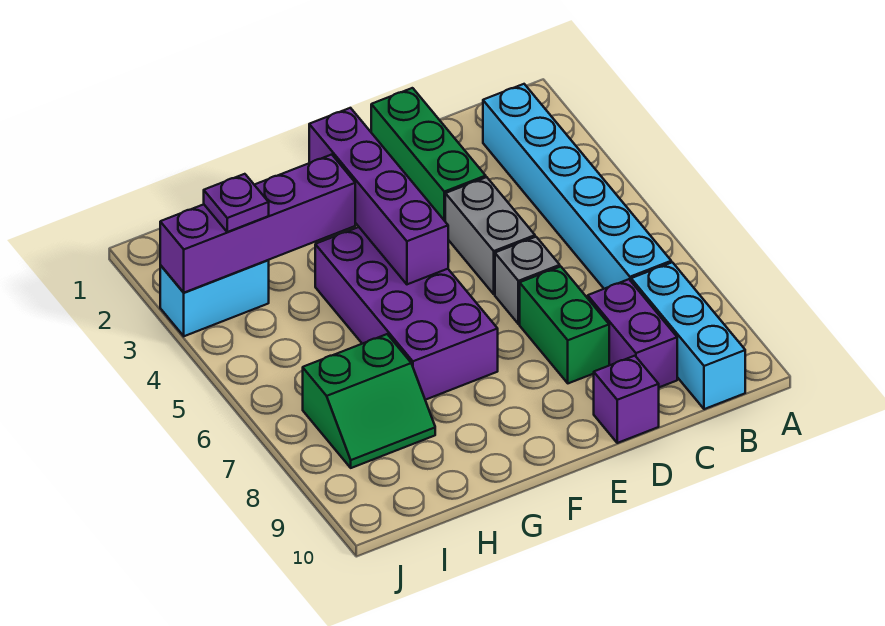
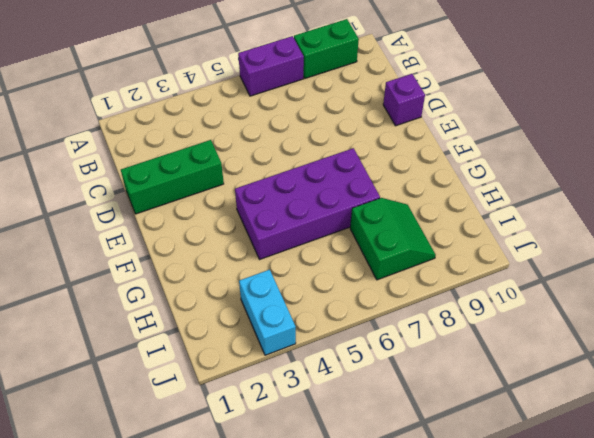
purple 1x2 brick [238,36,304,96] -> purple 1x2 brick moved to [588,279,677,387]
green 1x2 brick [294,19,359,78] -> green 1x2 brick moved to [520,266,609,383]
none -> cyan 1x6 brick [483,84,671,289]
none -> cyan 1x3 brick [631,262,745,409]
none -> grey 1x2 brick [445,177,535,294]

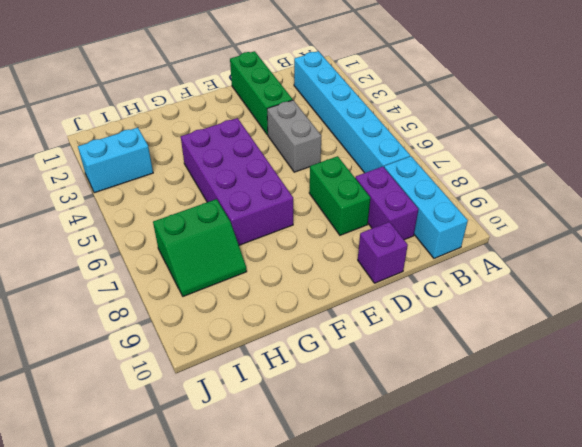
none -> grey 1x1 brick [495,237,560,324]
none -> purple 1x4 brick [309,108,448,284]
none -> purple 1x4 brick [160,155,355,293]

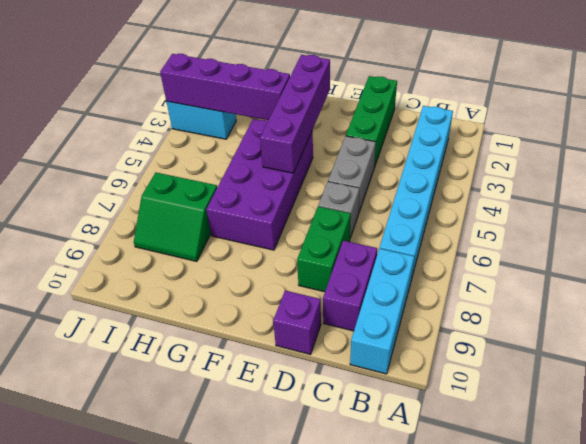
none -> purple 1x1 plate [204,174,269,232]

